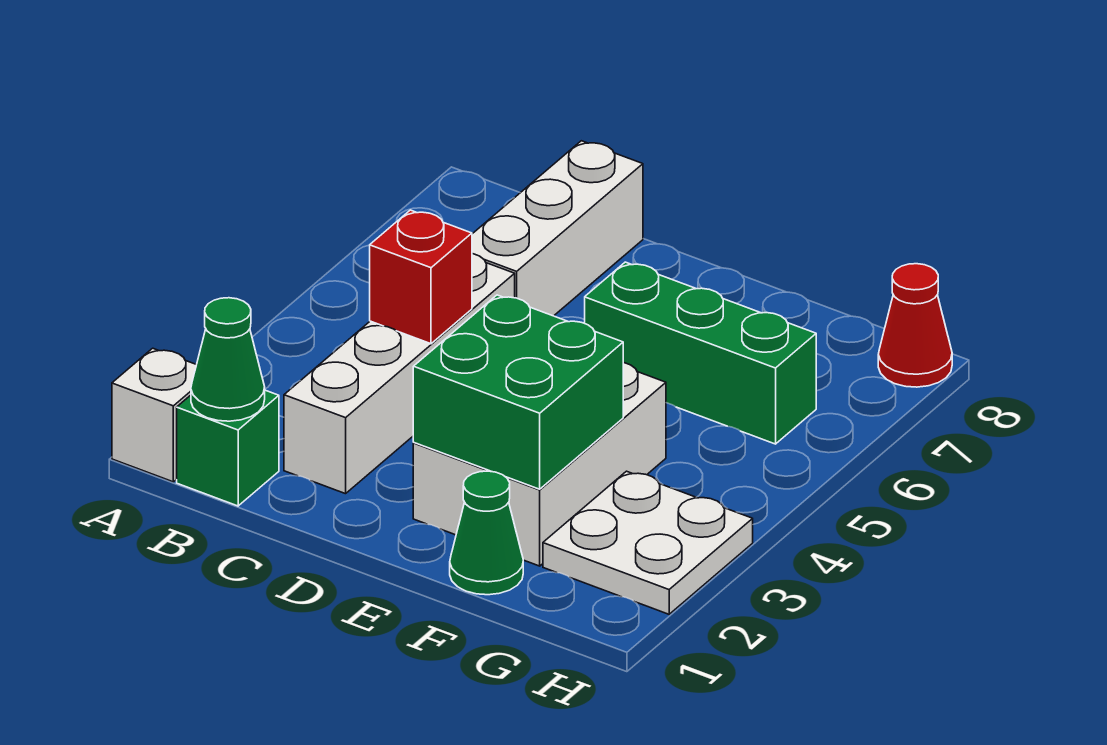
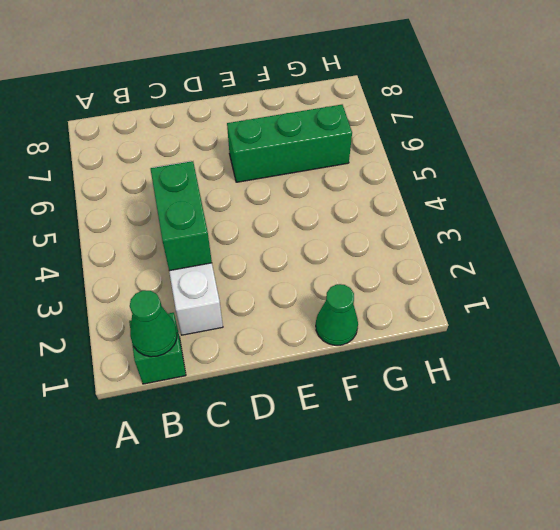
green 1x2 brick [151,161,212,271] -> red 1x1 brick [370,210,472,344]
none -> white 1x1 brick [112,348,196,482]
none -> white 1x3 brick [472,141,643,316]
none -> white 2x3 brick [413,363,666,566]

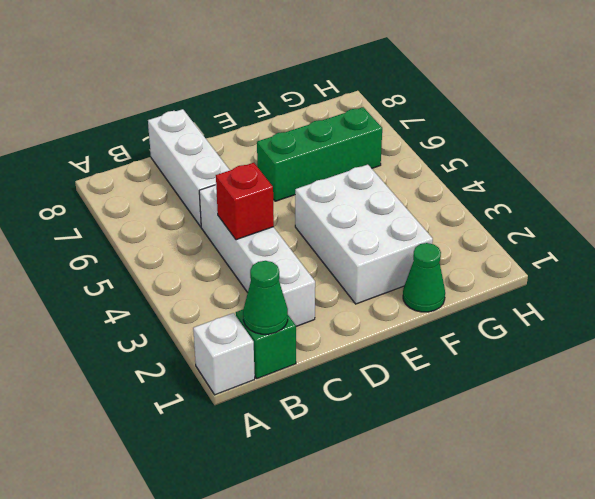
none -> white 2x2 plate [543,471,753,614]
none -> red 1x1 cone [878,264,952,387]
none -> green 2x2 brick [413,295,623,489]

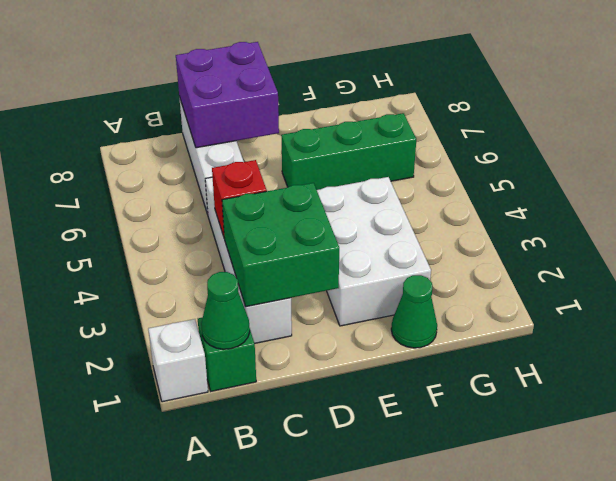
green 2x2 brick [222,183,339,307] -> green 2x2 brick moved to [413,295,623,489]
purple 2x2 brick [176,42,279,148] -> none
none -> white 2x2 plate [543,471,753,614]
none -> red 1x1 cone [878,264,952,387]

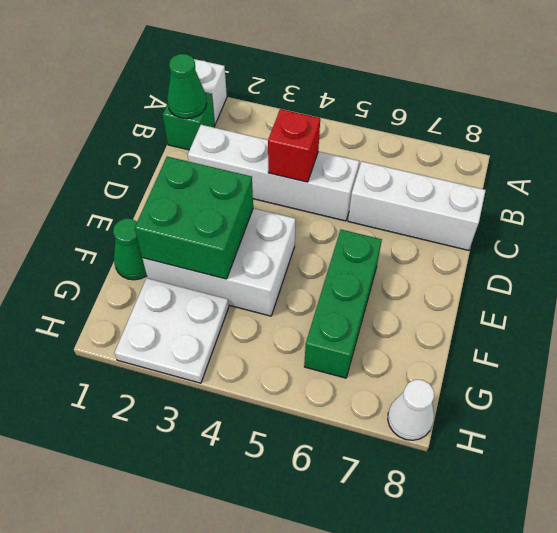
white 1x1 cone [388,380,434,440] -> red 1x1 cone [878,264,952,387]

